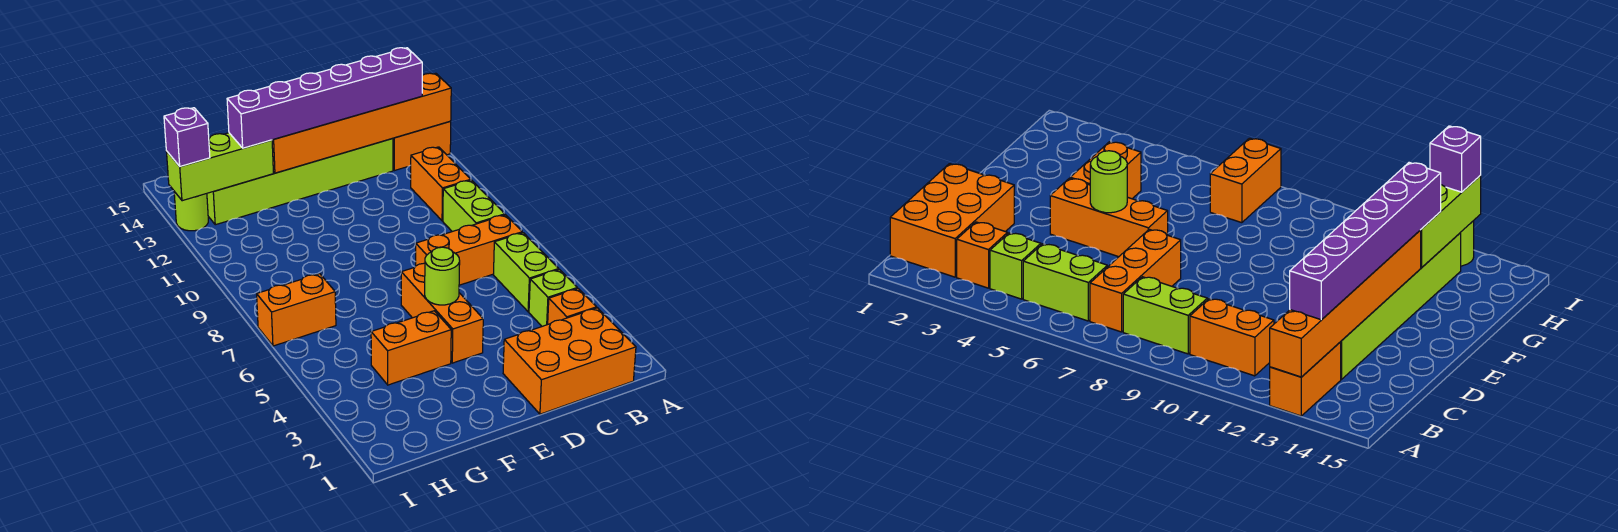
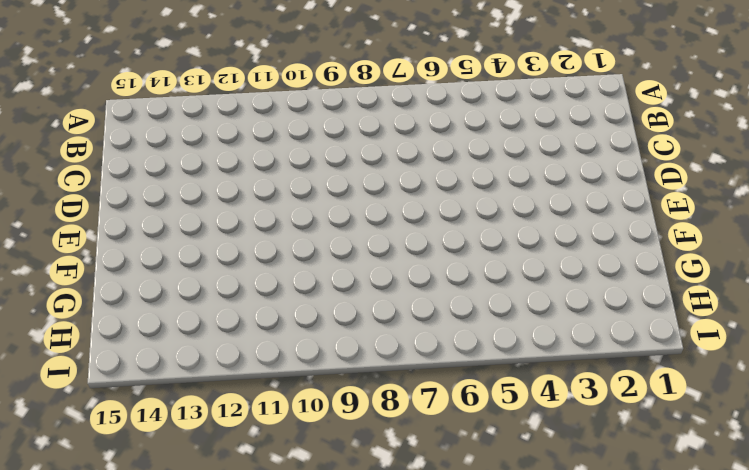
none -> orange 1x2 brick [393,121,451,171]
none -> orange 2x3 brick [503,308,636,414]
none -> orange 1x1 brick [548,289,596,324]

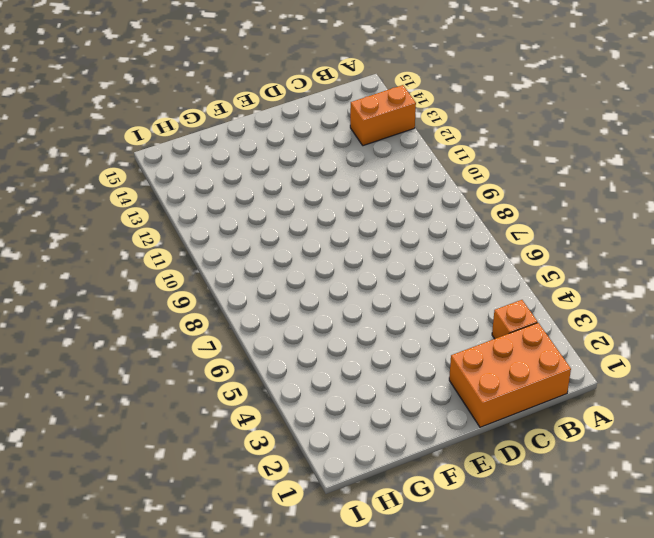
none -> lime 1x1 brick [529,270,577,326]
none -> lime 1x2 brick [493,233,559,312]
none -> orange 1x3 brick [416,215,522,285]

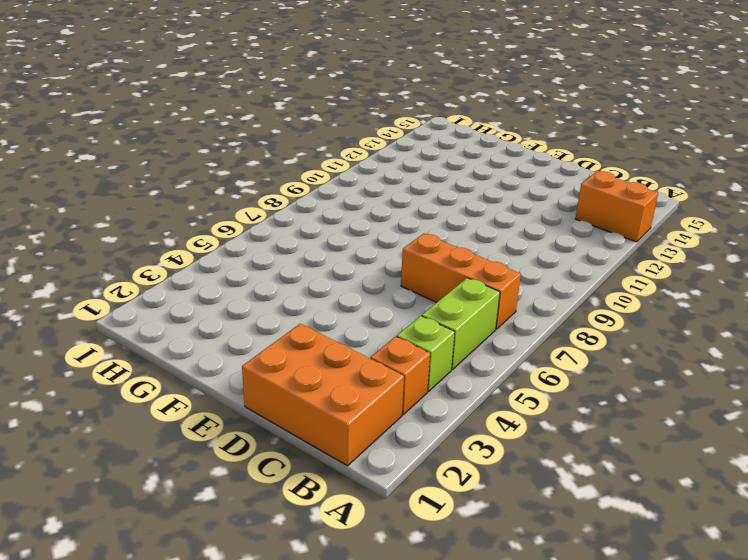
none -> lime 1x2 brick [443,180,505,232]
none -> orange 1x2 brick [411,147,471,221]
none -> lime 1x6 brick [207,138,393,225]

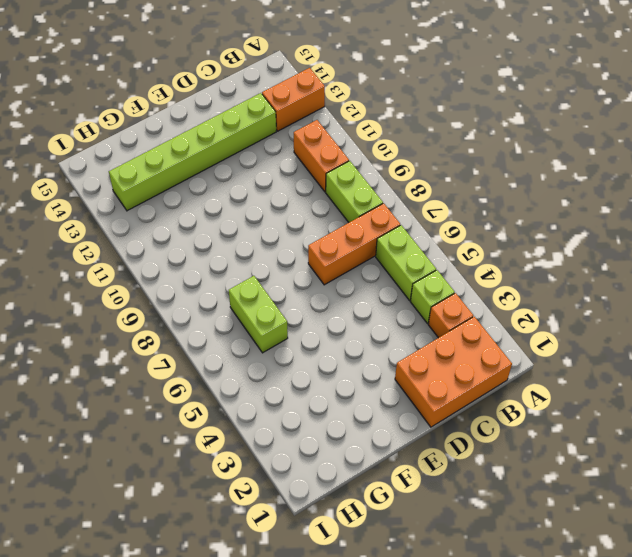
lime 1x2 brick [229,276,288,353] -> none
none -> orange 1x3 brick [401,263,483,363]
none -> orange 1x2 brick [371,311,451,385]
none -> orange 1x2 brick [257,274,336,346]

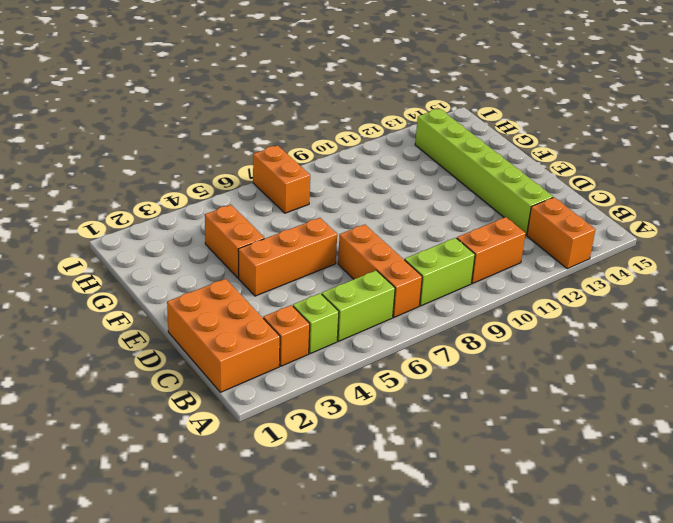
none -> lime 1x1 round brick [174,192,208,231]
none -> orange 1x6 brick [272,73,451,173]
none -> lime 1x1 round brick [425,247,460,305]

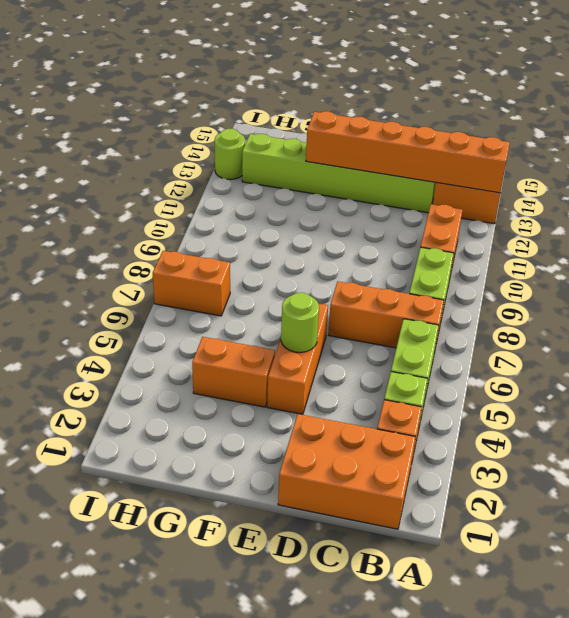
none -> lime 1x3 brick [166,133,273,201]
none -> purple 1x6 brick [227,48,422,148]
none -> purple 1x1 brick [164,108,210,166]

